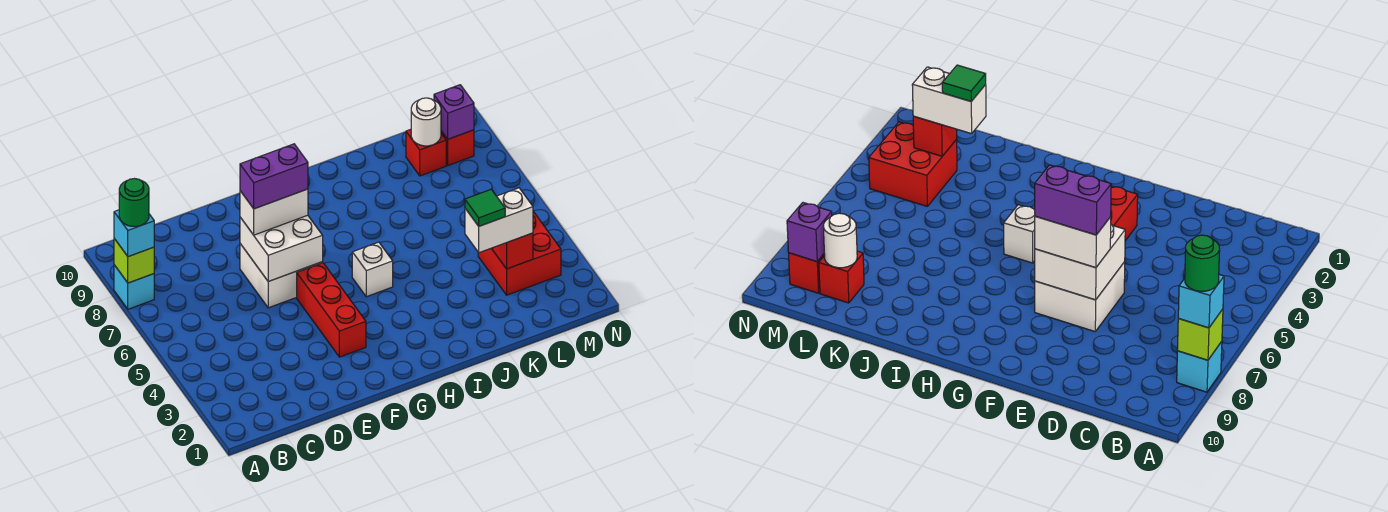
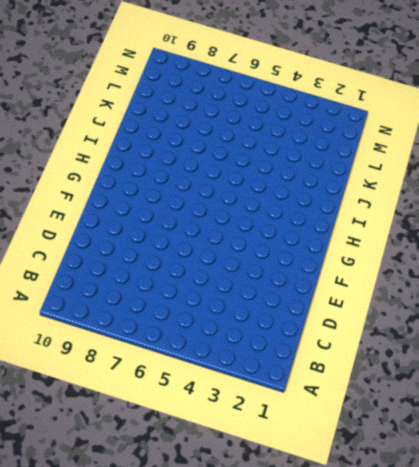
none -> cyan 1x1 brick [114,265,154,309]
none -> white 2x2 brick [240,244,323,308]
none -> red 1x3 brick [297,263,366,357]

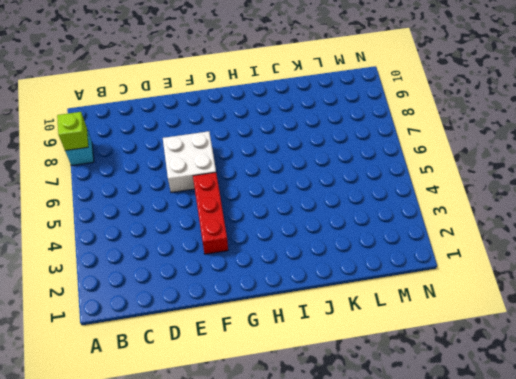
none -> white 1x1 brick [352,242,393,297]
none -> red 2x2 brick [478,211,561,295]
none -> red 1x1 brick [406,129,446,176]

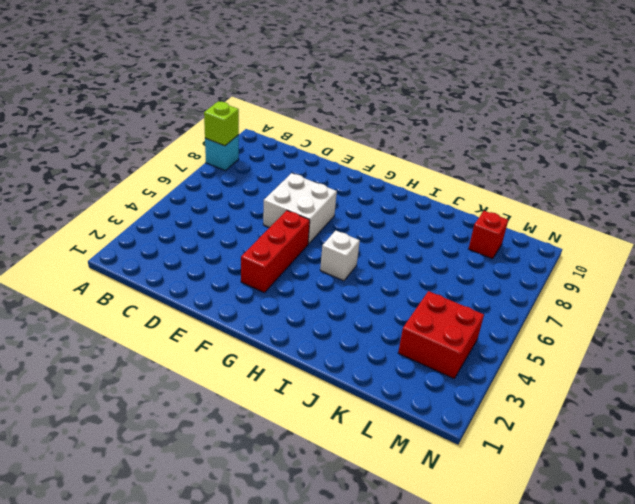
none -> red 1x1 brick [441,130,474,165]
none -> white 2x2 brick [240,215,323,281]
none -> red 1x1 brick [493,233,533,269]

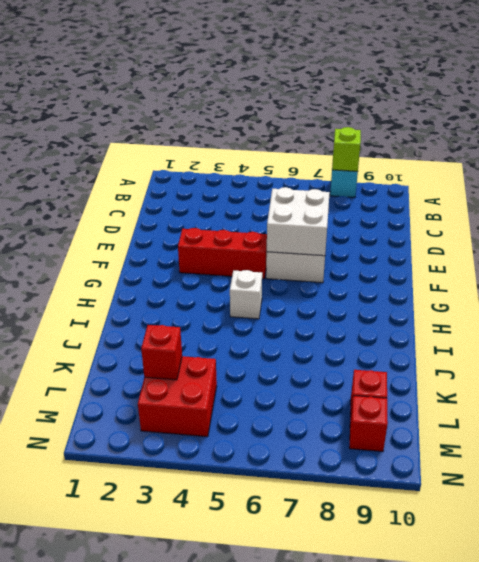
none -> white 1x1 round brick [411,98,441,146]
none -> purple 1x1 brick [434,85,474,139]
none -> cyan 1x1 brick [114,210,154,257]

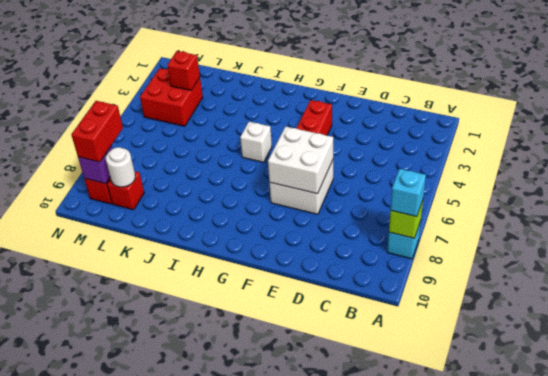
red 1x2 brick [71,101,123,162] -> none
none -> white 1x2 brick [240,189,308,235]
none -> white 1x2 brick [465,188,533,253]
none -> green 1x1 round brick [119,179,149,226]

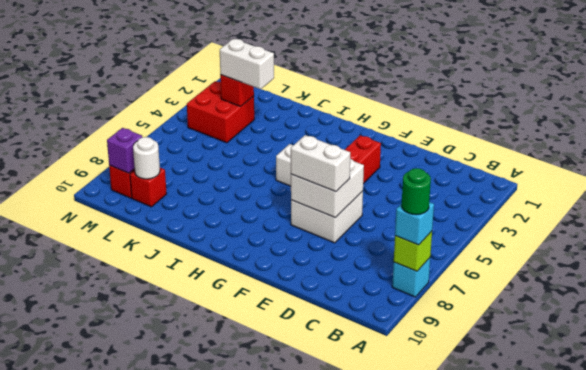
none -> purple 1x2 brick [240,144,308,209]
none -> green 1x1 tile [465,189,505,226]

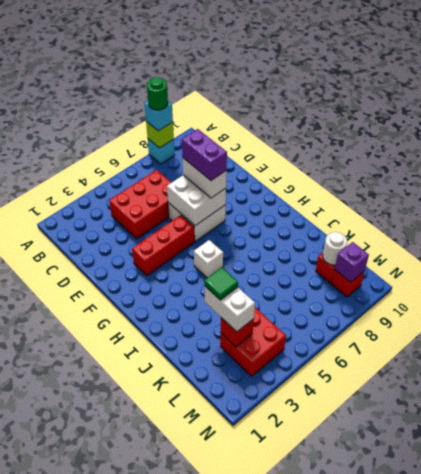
red 2x3 brick [109,170,172,239] -> none

